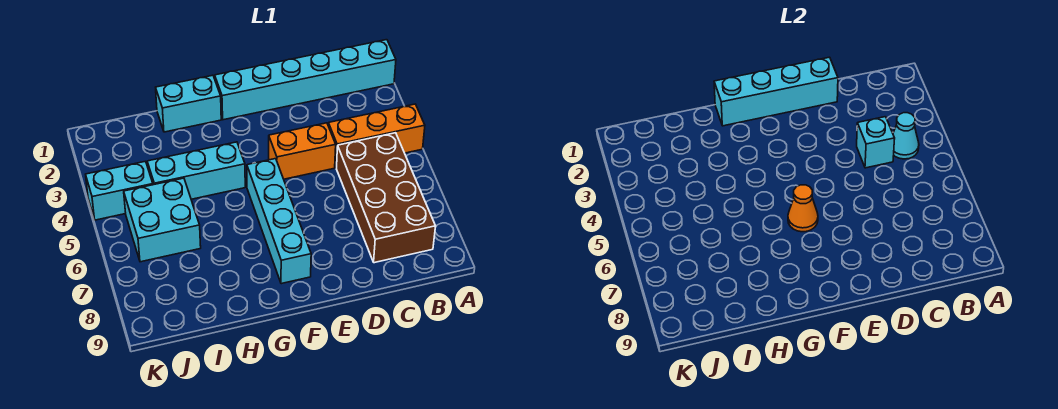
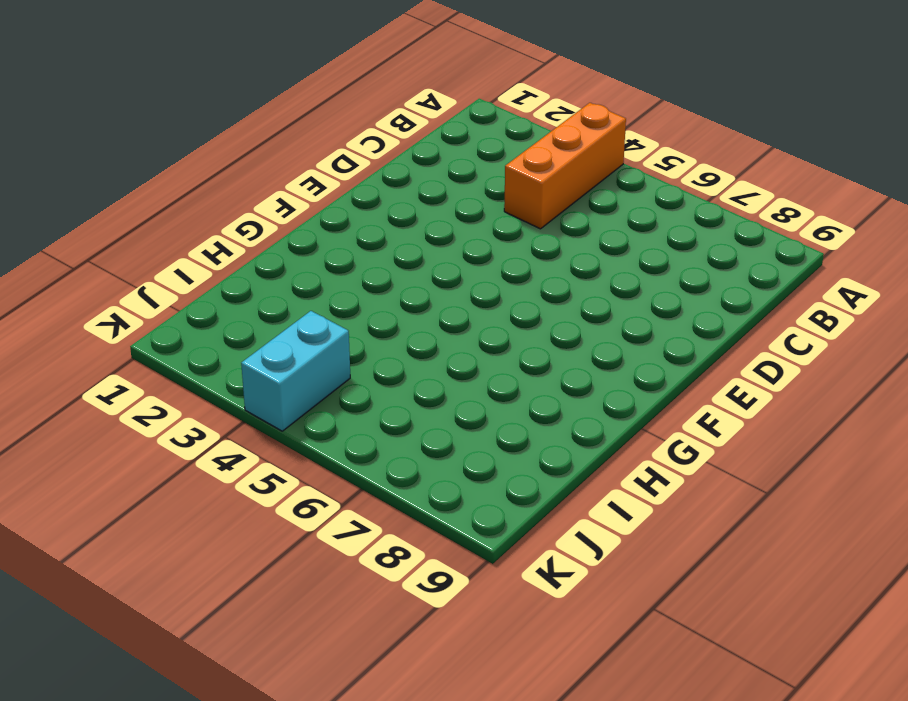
none -> cyan 1x6 brick [215,40,396,120]
none -> brown 2x4 brick [337,133,435,263]
none -> orange 1x2 brick [269,123,336,179]

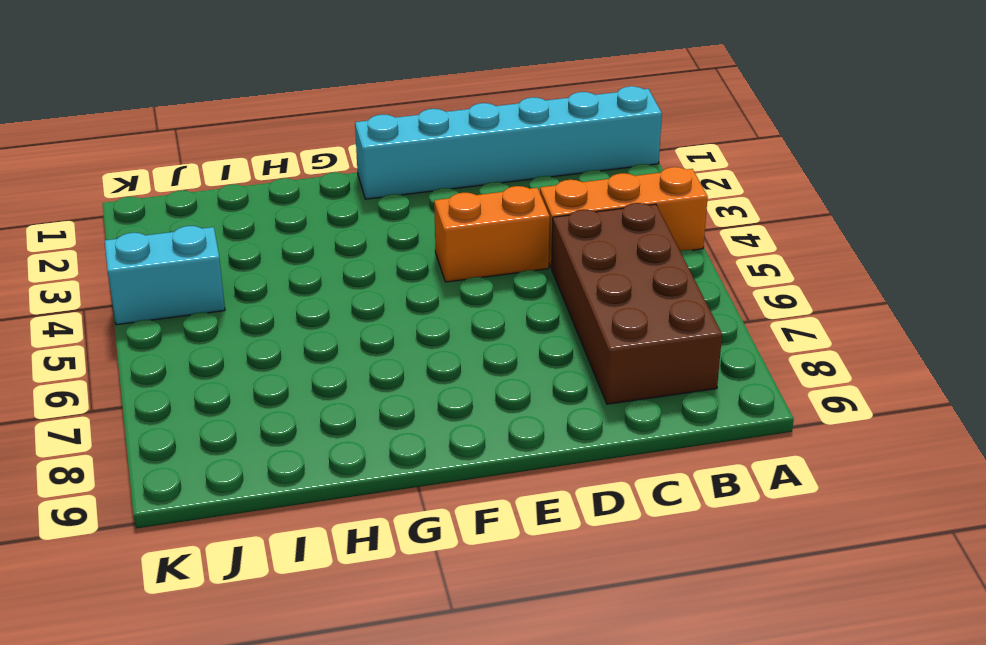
none -> cyan 1x4 brick [247,159,311,284]
none -> cyan 1x2 brick [156,75,221,132]
none -> cyan 1x3 brick [147,142,245,199]

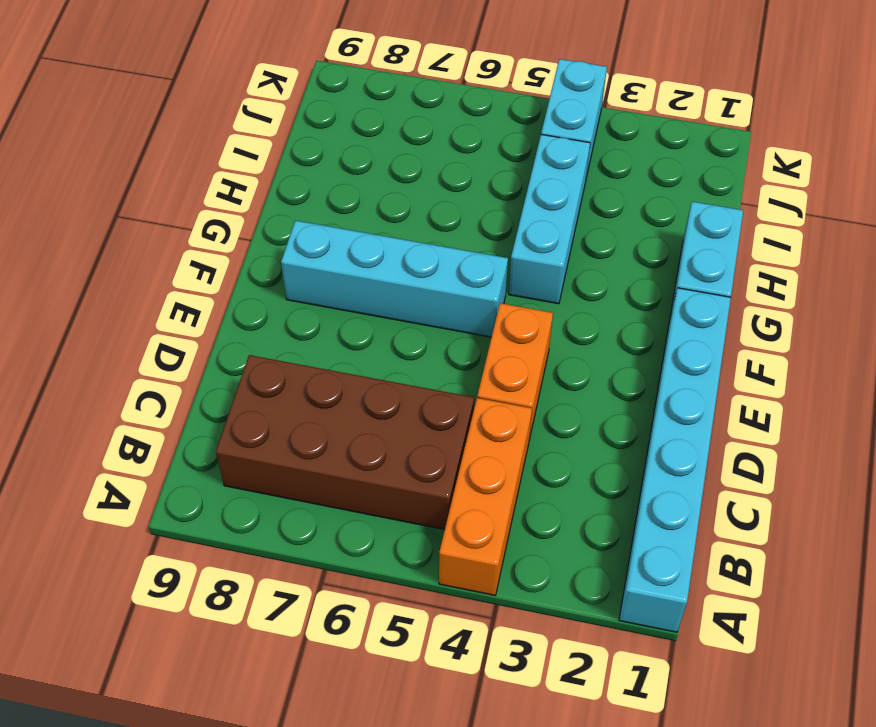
none -> cyan 2x2 brick [124,178,201,262]
none -> cyan 1x1 cone [893,113,919,159]
none -> cyan 1x1 brick [857,117,895,168]

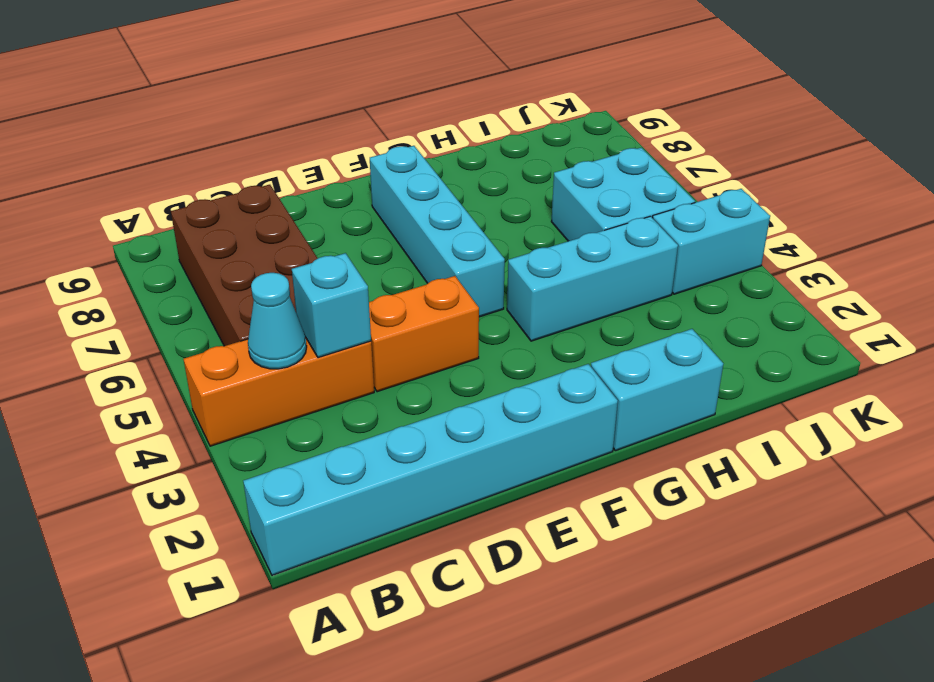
none -> cyan 1x4 brick [714,57,838,126]
none -> orange 1x1 cone [788,185,818,232]

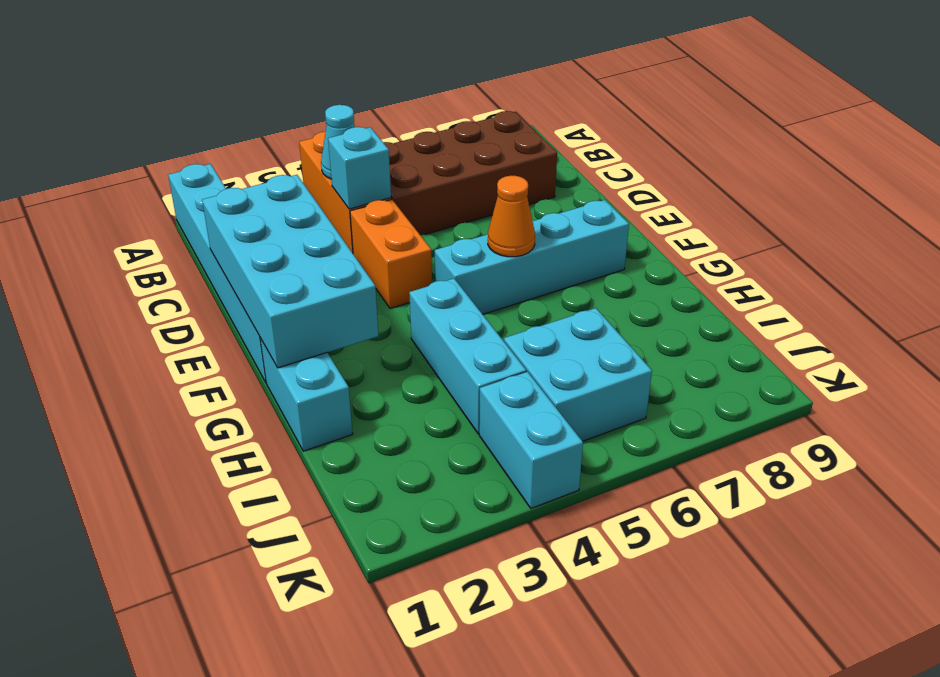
cyan 2x4 brick [202,175,378,368] -> cyan 1x4 brick [714,57,838,126]

